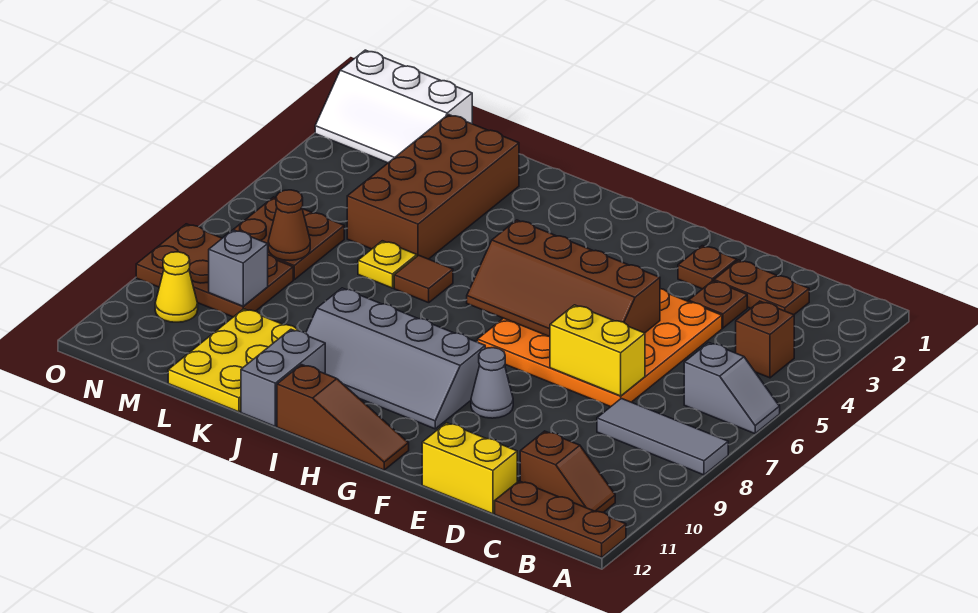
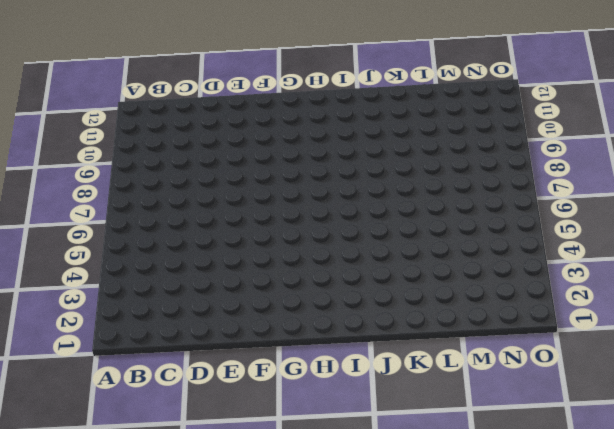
none -> grey 1x2 slope [684,343,780,434]
none -> grey 1x3 tile [597,398,728,475]
none -> brown 1x3 plate [495,481,626,557]

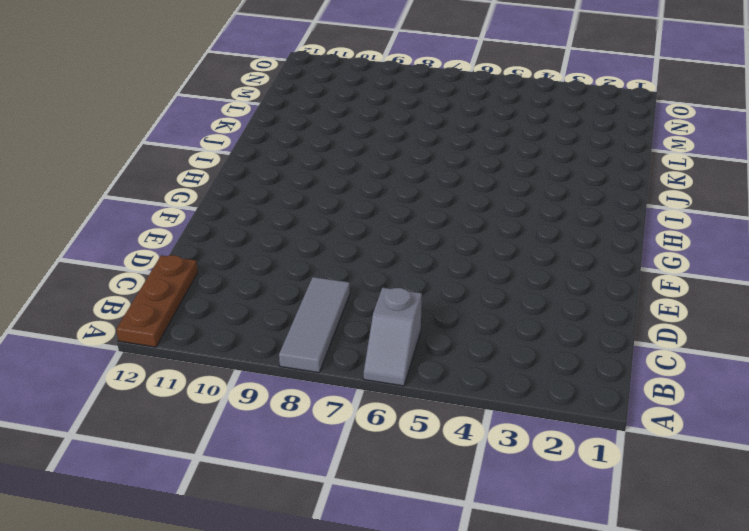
none -> brown 1x1 brick [736,301,794,378]
none -> brown 1x2 slope [520,431,615,512]
none -> brown 1x2 plate [714,260,809,315]

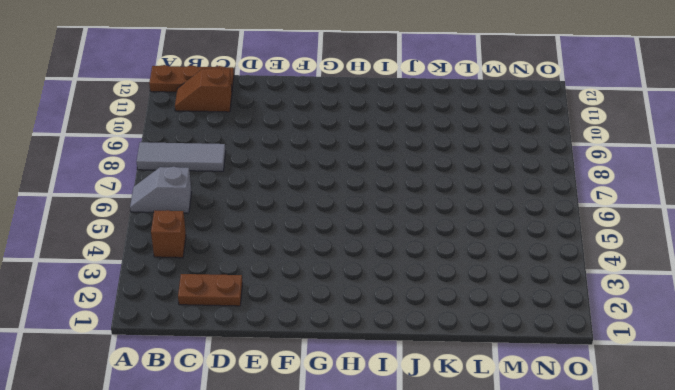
none -> brown 1x1 plate [689,281,747,328]
none -> orange 4x4 plate [478,289,722,407]
none -> yellow 1x2 brick [422,423,517,514]

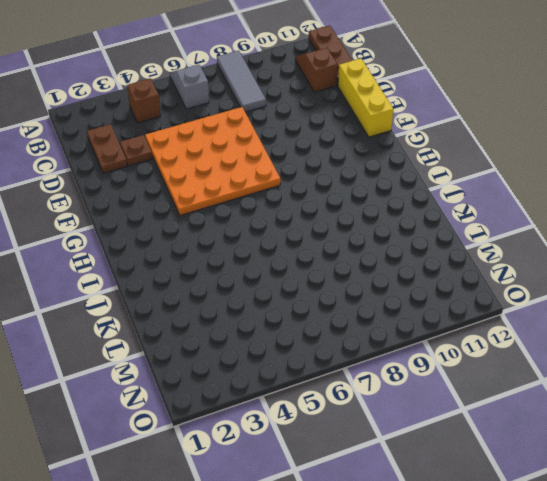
yellow 1x3 brick [338,59,393,137] -> yellow 1x2 brick [422,423,517,514]
none -> brown 1x1 plate [678,246,737,289]
none -> grey 1x1 cone [471,348,513,418]
none -> grey 2x4 slope [306,288,485,429]

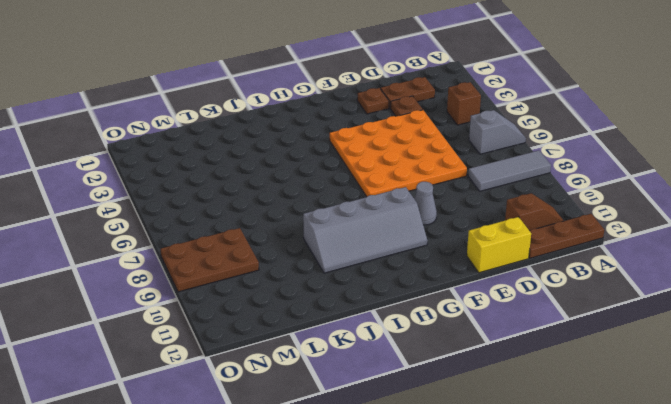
none -> brown 1x3 slope [277,365,409,470]
none -> brown 1x1 tile [394,255,453,303]
none -> grey 1x2 brick [241,329,325,426]

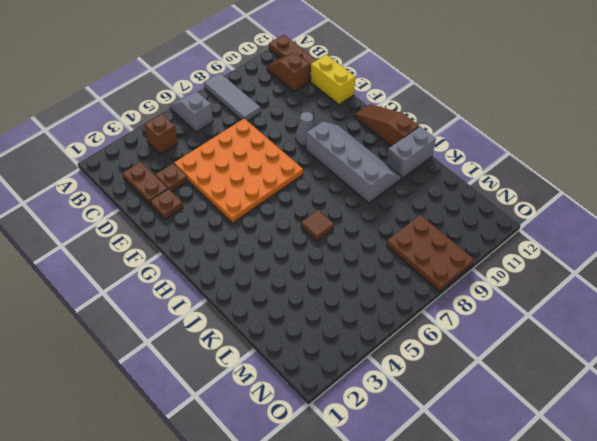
none -> brown 2x4 brick [347,115,519,259]
none -> yellow 1x1 plate [358,241,417,288]
none -> yellow 2x3 plate [168,309,298,412]

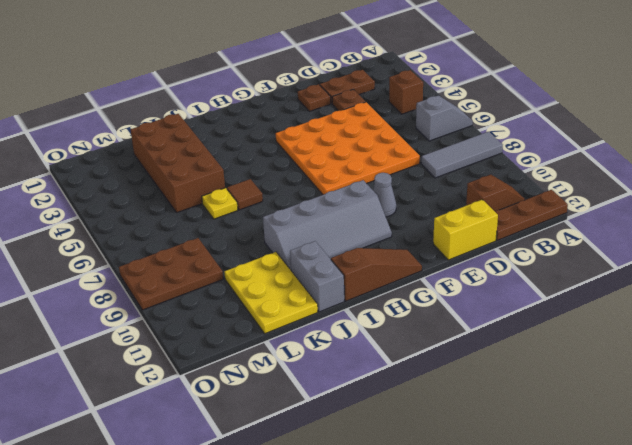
none -> white 2x3 slope [315,50,472,163]
none -> brown 2x2 plate [233,197,344,280]
none -> yellow 1x1 cone [155,252,198,322]

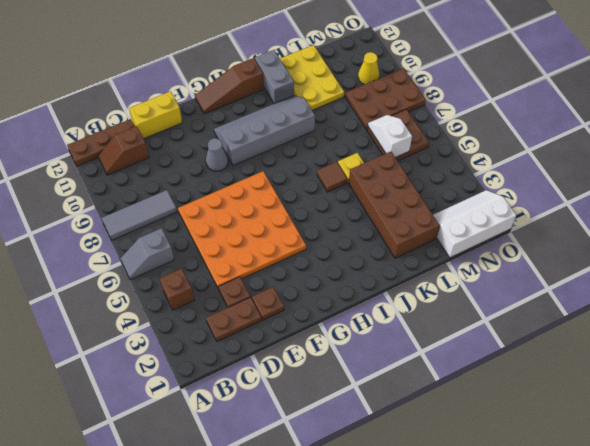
white 1x2 slope [368,115,412,157] -> brown 1x1 cone [268,190,310,260]
none -> yellow 1x2 brick [550,305,645,396]
none -> brown 2x4 slope [467,220,660,337]
none -> grey 1x1 brick [209,230,268,306]

